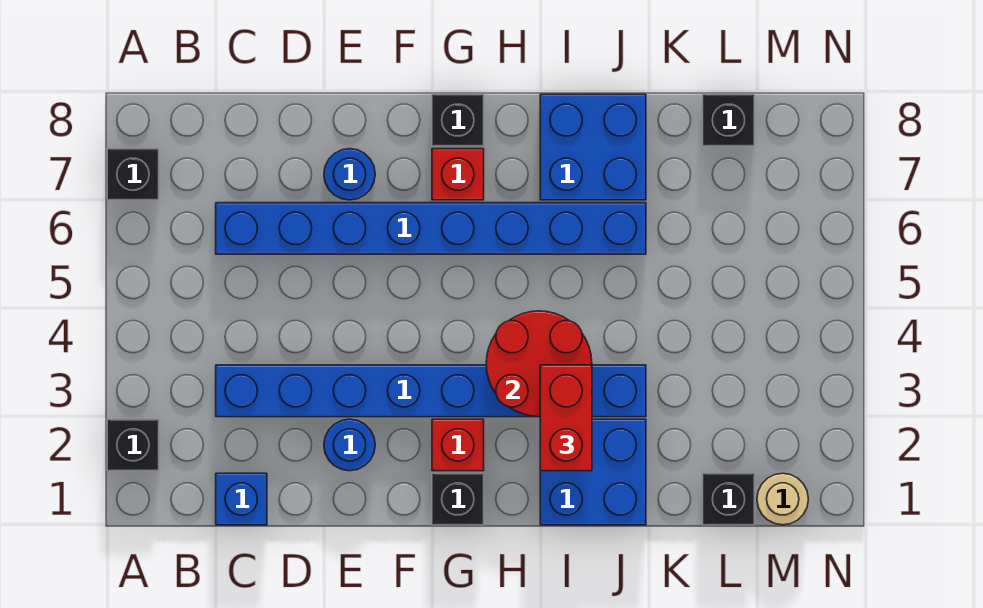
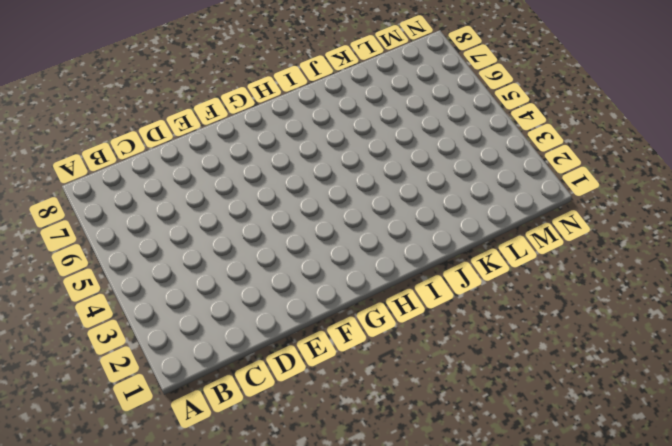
none -> black 1x1 brick [107,419,159,471]
none -> black 1x1 brick [107,149,159,200]
none -> blue 1x1 brick [216,473,267,525]

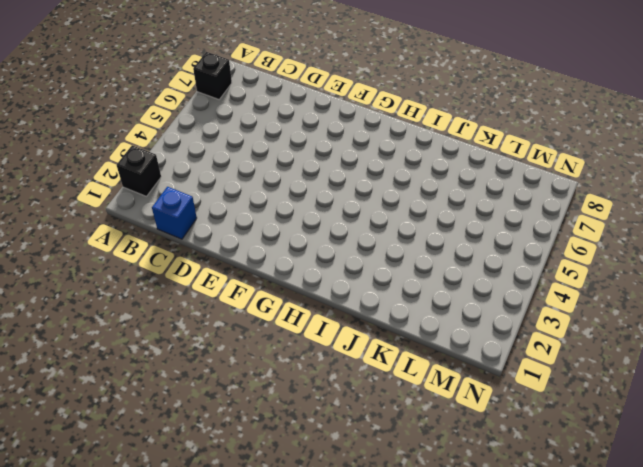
none -> blue 1x8 brick [216,365,646,417]
none -> blue 1x8 brick [216,203,646,254]
none -> blue 1x1 round brick [324,419,375,471]

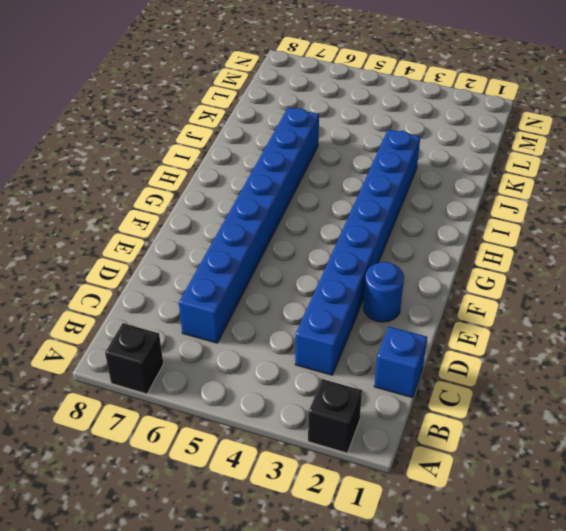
none -> blue 1x1 round brick [324,149,375,200]
none -> black 1x1 brick [432,473,484,525]
none -> red 1x1 brick [432,419,484,471]

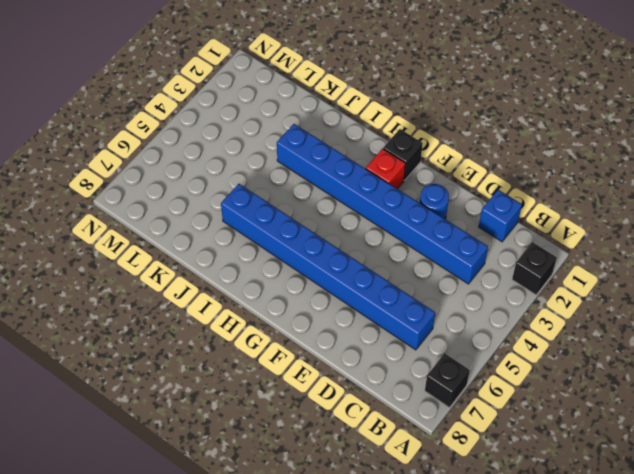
none -> blue 1x1 round brick [324,149,375,200]
none -> red 1x1 brick [432,149,484,200]
none -> black 1x1 brick [432,94,484,146]

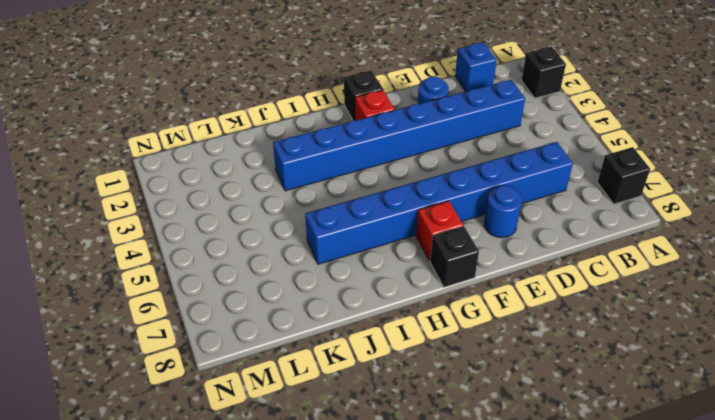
none -> blue 2x2 brick [540,419,646,525]
none -> blue 2x2 brick [540,94,646,200]
none -> black 1x1 brick [703,473,754,525]

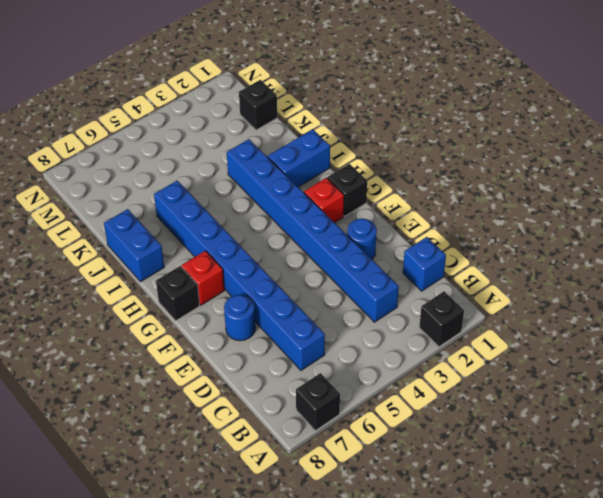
blue 1x2 brick [268,129,330,187] -> blue 2x2 brick [540,419,646,525]
blue 1x2 brick [104,209,164,282] -> blue 2x2 brick [540,94,646,200]
none -> black 1x1 brick [703,94,754,146]
none -> tan 1x1 round brick [757,473,808,525]
none -> red 2x2 round brick [486,311,592,417]

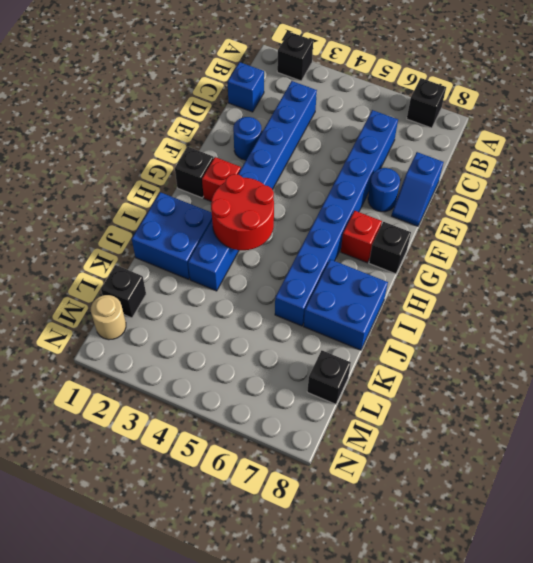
blue 1x2 slope [392,152,443,226] -> none
none -> red 1x2 brick [540,365,592,471]

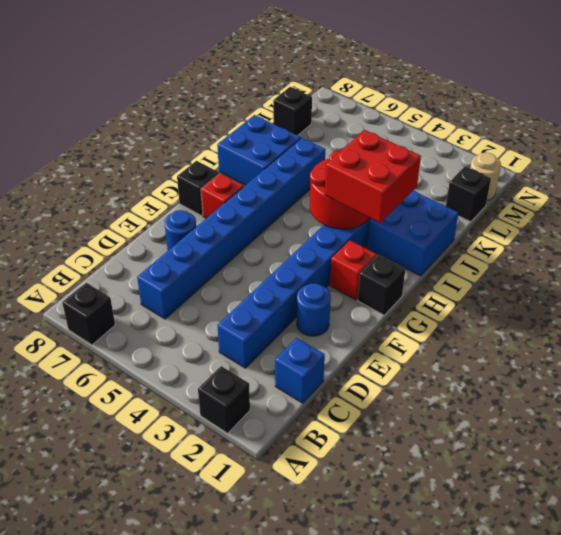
red 2x2 brick [325,130,421,223] -> red 1x2 brick [540,365,592,471]

